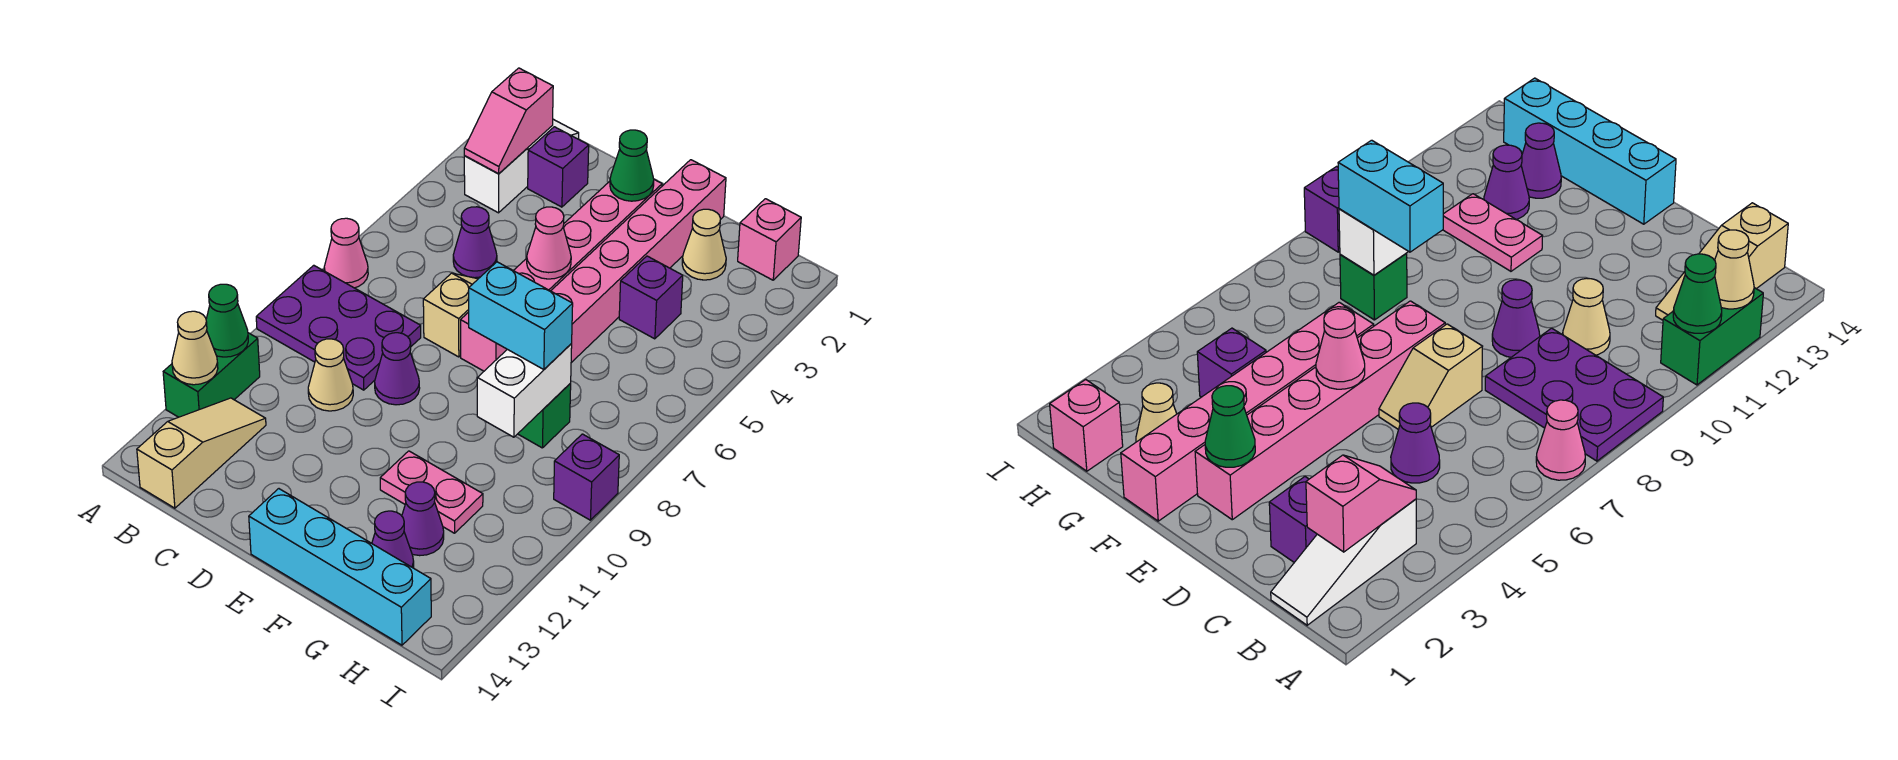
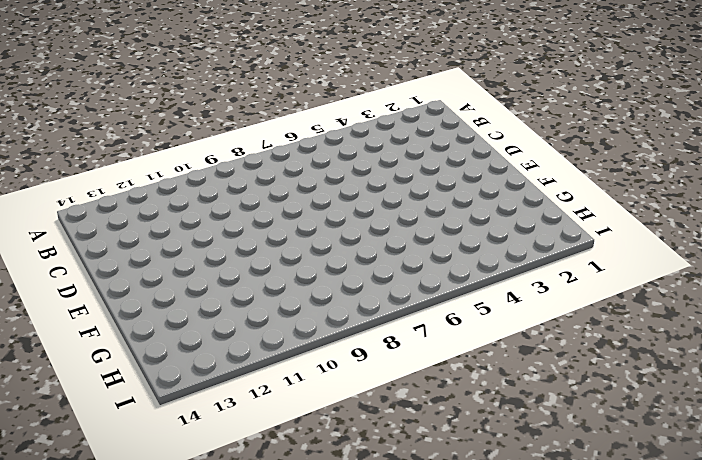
none -> pink 1x1 cone [324,218,368,288]
none -> purple 2x3 plate [256,265,421,390]
none -> green 1x2 brick [163,333,260,417]

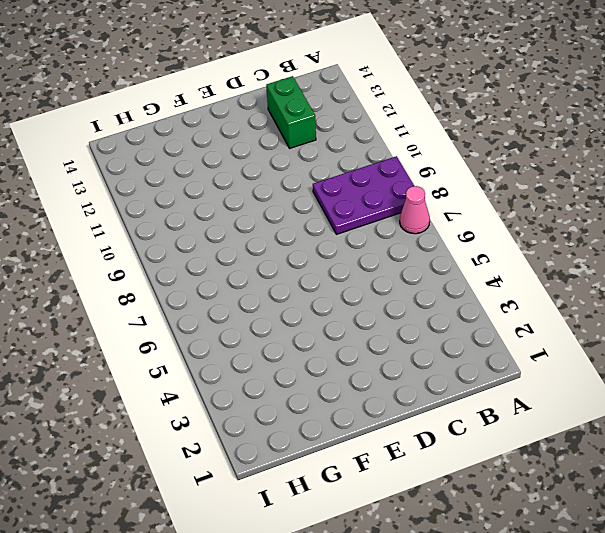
green 1x2 brick [266,76,316,148] -> green 1x2 brick moved to [163,333,260,417]
none -> white 1x3 slope [464,119,579,213]
none -> tan 1x3 slope [137,398,266,508]
none -> purple 1x1 brick [528,127,589,207]

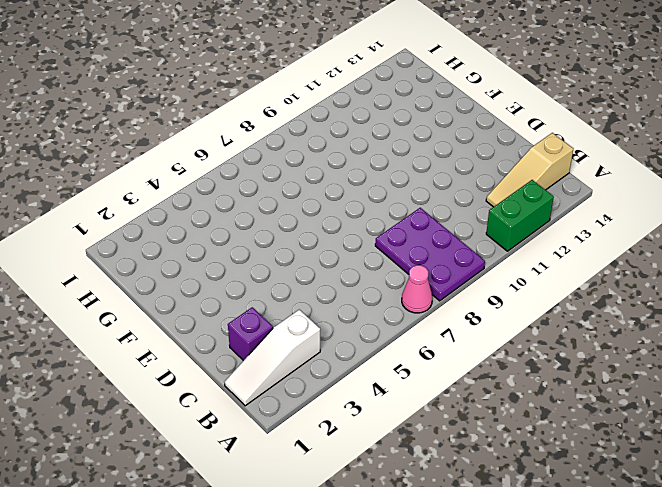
none -> purple 1x1 cone [453,207,497,278]
none -> tan 1x1 cone [308,339,353,411]
none -> tan 1x2 slope [423,273,478,357]

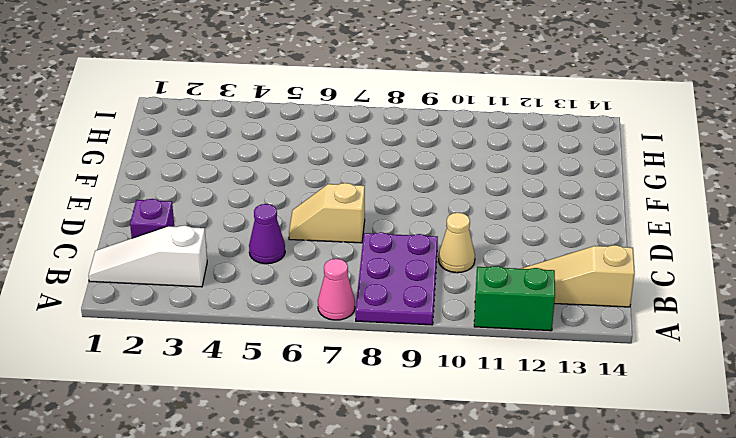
none -> purple 1x1 cone [375,333,420,405]
none -> pink 1x6 brick [461,180,662,371]
none -> cyan 1x4 brick [249,489,431,645]

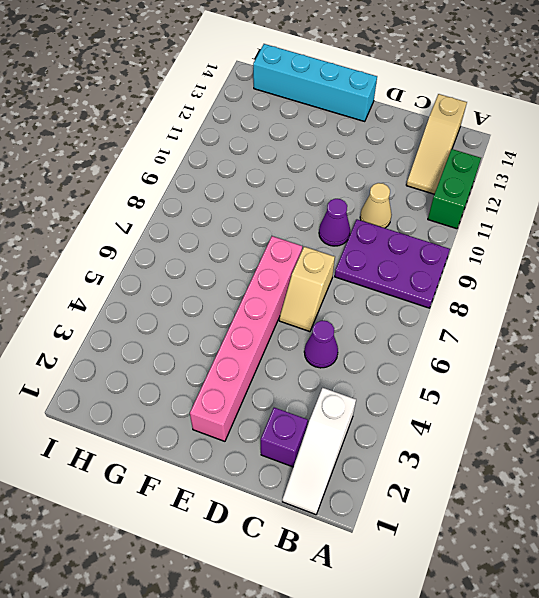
none -> pink 1x1 cone [324,218,368,288]
none -> pink 1x6 brick [551,160,726,363]
none -> pink 1x2 plate [380,451,483,533]

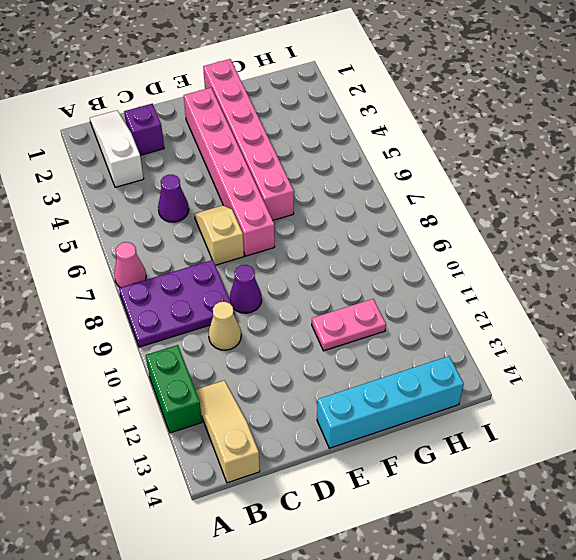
none -> tan 1x1 cone [682,209,726,280]
none -> purple 1x1 brick [619,256,683,339]
none -> green 1x1 brick [518,383,571,448]

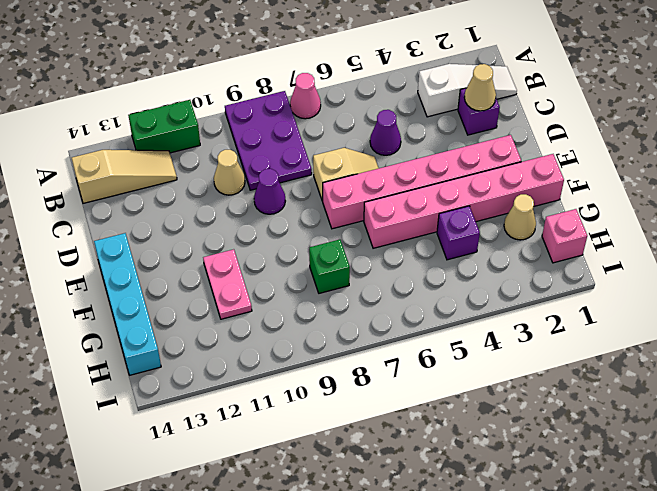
tan 1x1 cone [464,64,496,111] -> tan 1x1 cone moved to [172,311,218,385]
none -> purple 1x1 cone [402,482,444,556]
none -> purple 1x1 cone [372,511,414,568]
none -> purple 1x1 brick [554,434,619,520]

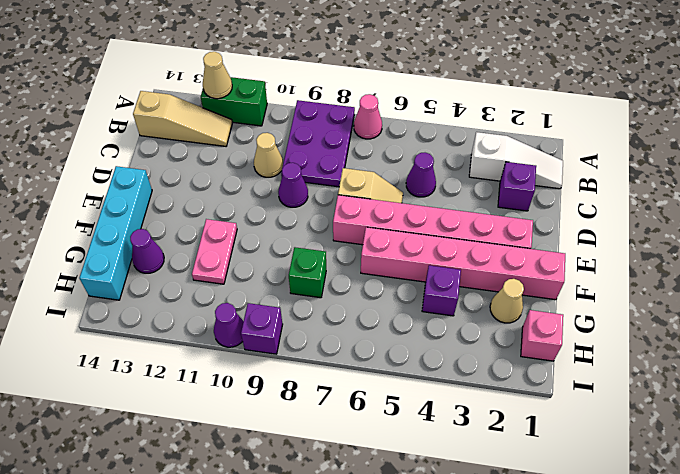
purple 1x1 cone [214,303,244,347] -> purple 1x1 cone moved to [402,482,444,556]
none -> green 1x1 cone [206,284,248,357]
none -> pink 1x2 slope [464,68,553,174]
none -> green 1x1 cone [610,130,654,201]

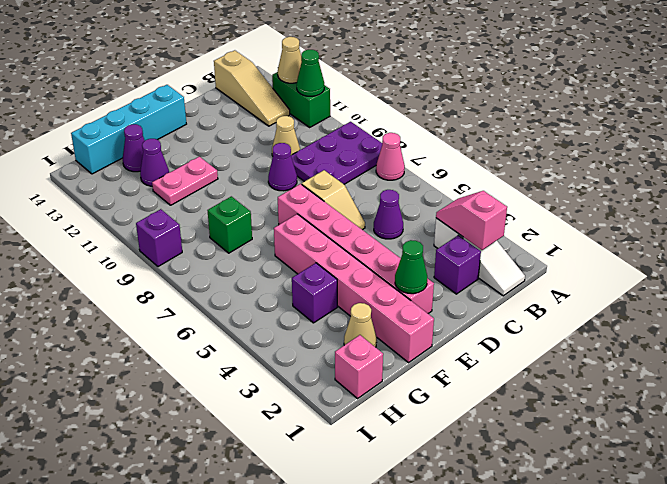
none -> pink 1x1 cone [527,207,571,279]
none -> white 1x2 brick [477,344,572,437]
none -> cyan 1x2 brick [469,262,573,370]

